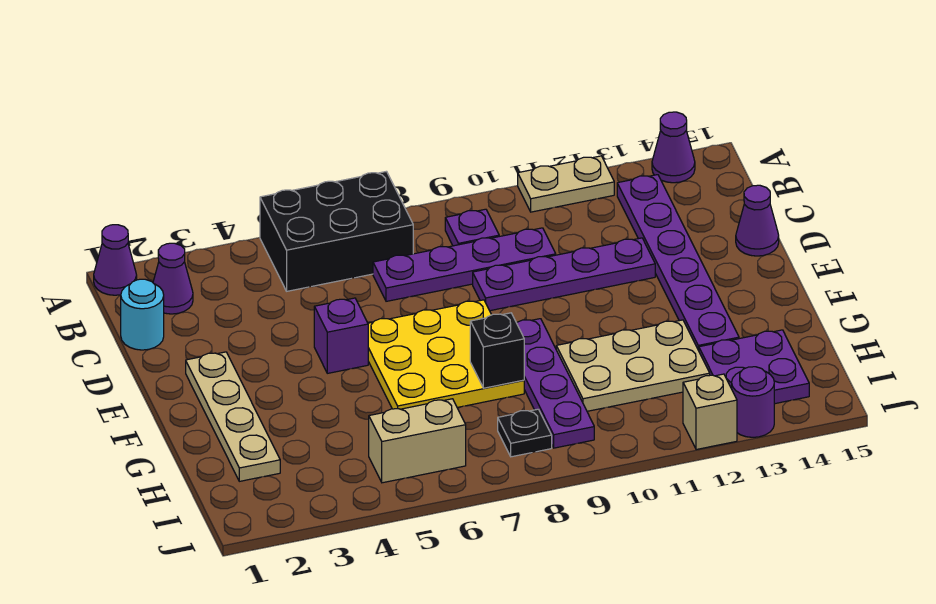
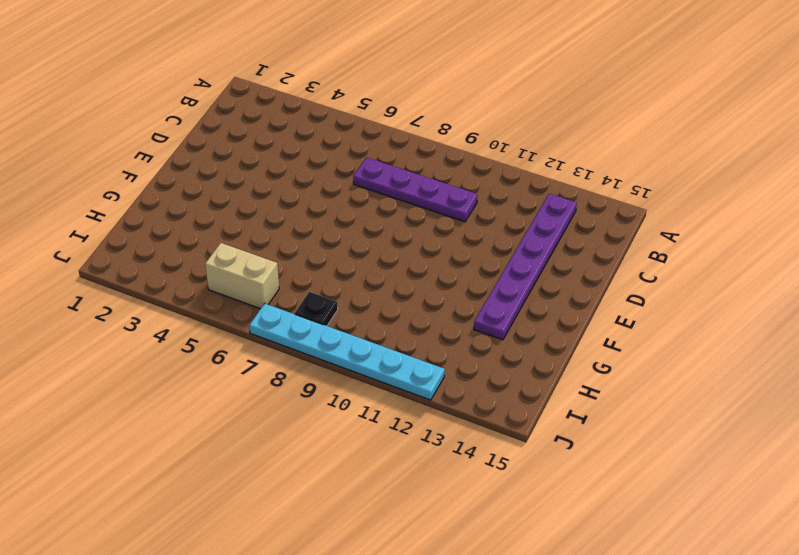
cyan 1x6 plate [249,303,445,400] -> tan 1x1 brick [683,374,737,450]
none -> purple 1x1 cone [94,225,137,295]
none -> black 2x3 brick [260,171,413,291]
none -> tan 1x2 plate [518,156,614,212]

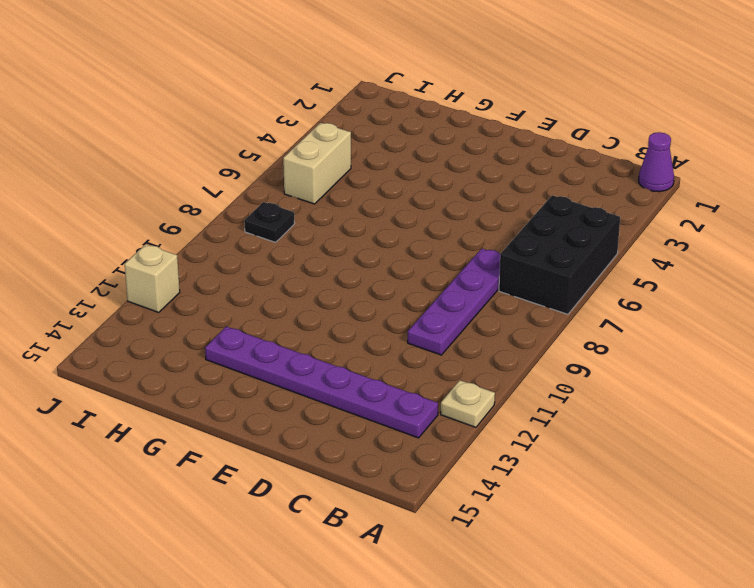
tan 1x1 plate [441,380,495,427] -> tan 1x2 plate [518,156,614,212]
none -> purple 1x1 cone [652,112,695,183]
none -> purple 1x1 cone [153,243,193,314]
none -> purple 1x1 plate [445,209,499,246]

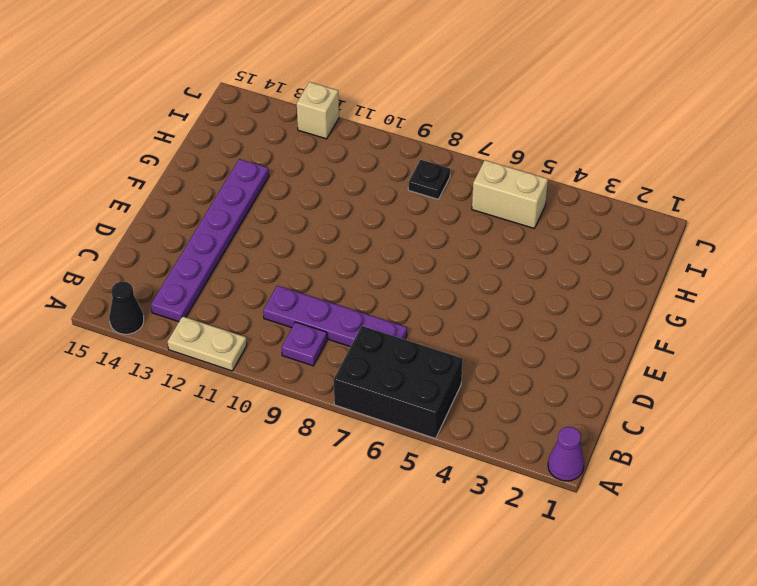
black 1x1 cone [109,281,144,334] -> purple 1x1 cone [652,112,695,183]
none -> purple 1x1 cone [153,243,193,314]
none -> cyan 1x1 round brick [121,279,164,350]
none -> purple 1x4 plate [473,238,655,311]

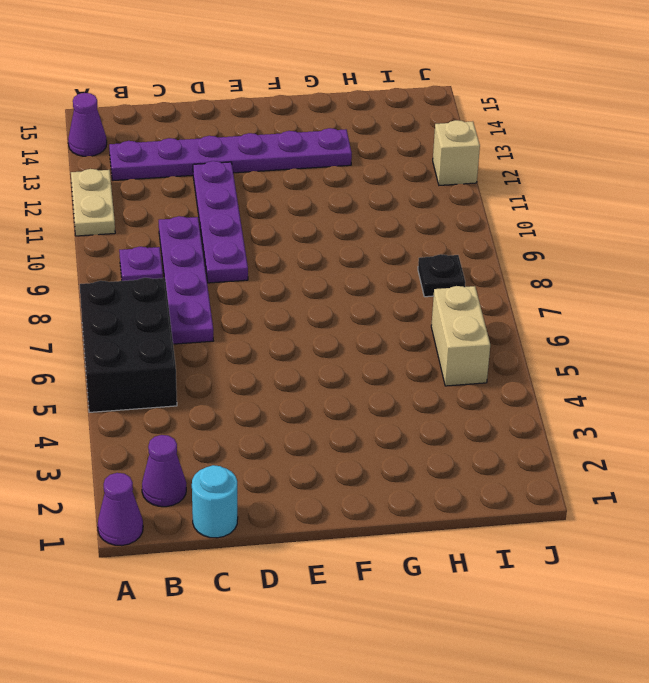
none -> purple 1x1 cone [736,185,779,256]
none -> tan 1x4 plate [186,352,280,481]
none -> purple 1x1 brick [314,298,368,373]

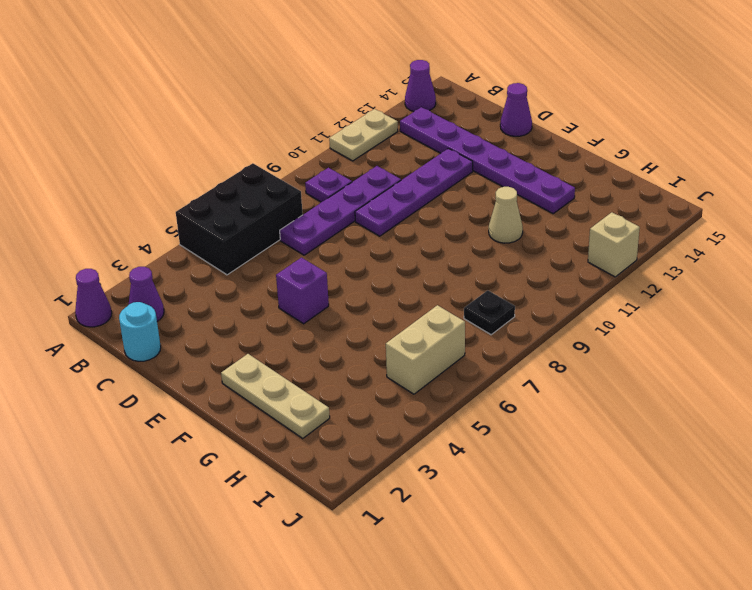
tan 1x3 plate [221,354,330,438] -> tan 1x4 plate [186,352,280,481]
tan 1x1 cone [489,187,523,243] -> tan 2x3 plate [556,320,710,411]
none -> yellow 3x3 plate [368,300,524,409]
none -> purple 1x4 plate [517,319,594,448]
none -> purple 2x2 plate [699,330,809,404]

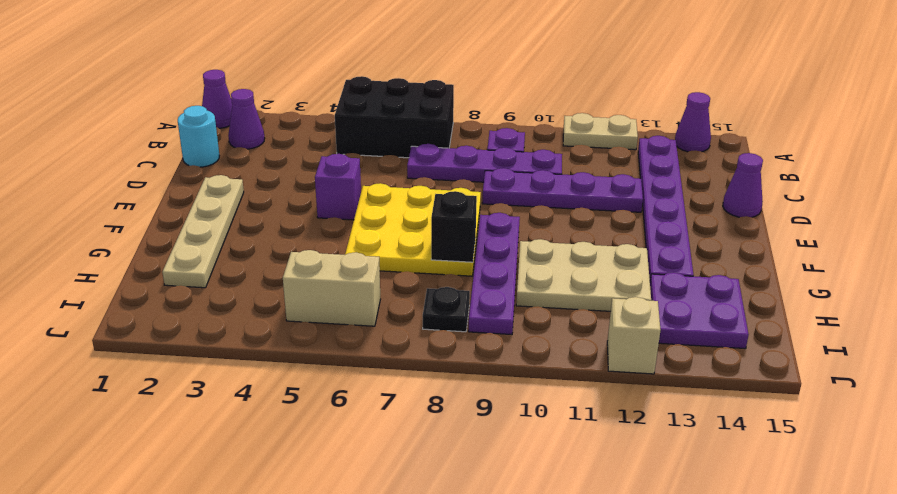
none -> purple 1x1 round brick [732,367,774,437]

